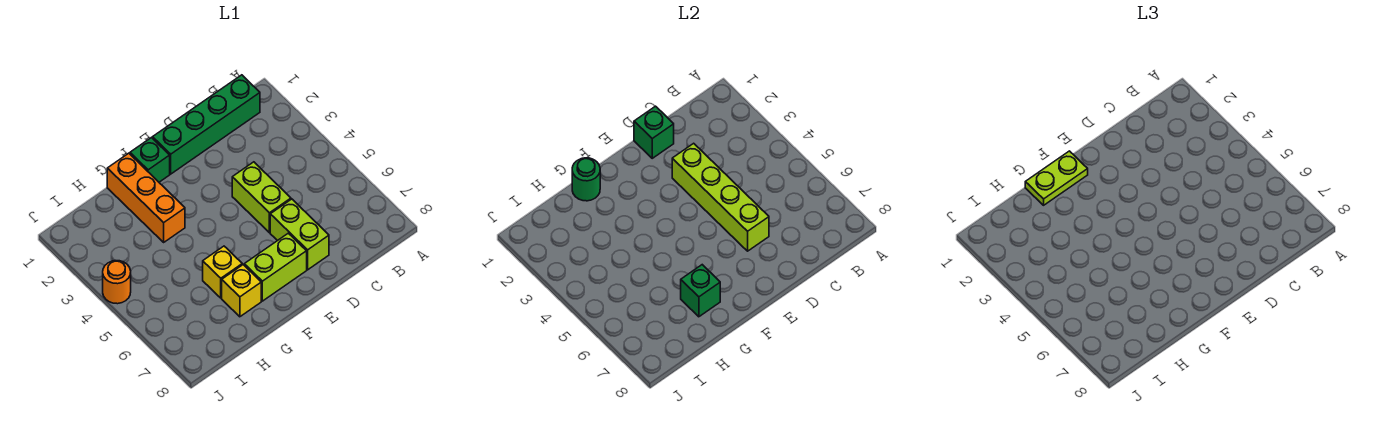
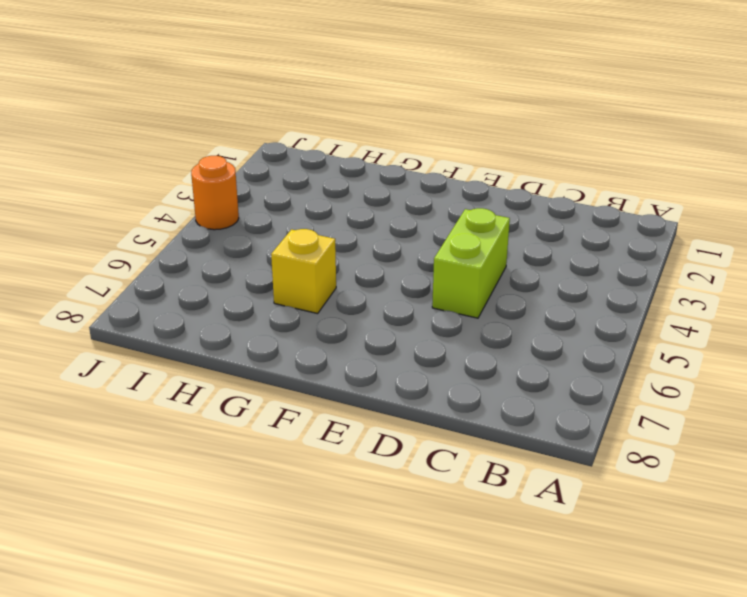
none -> green 1x4 brick [153,75,260,174]
none -> lime 1x2 brick [270,199,329,270]
none -> lime 1x2 brick [244,233,307,301]

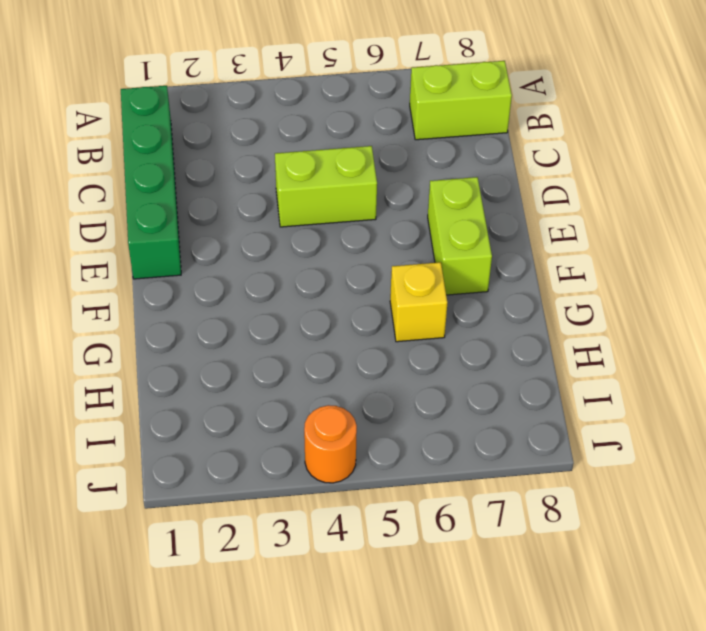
lime 1x2 brick [410,61,512,140] -> lime 1x2 brick moved to [270,199,329,270]
none -> green 1x1 brick [130,138,170,182]
none -> orange 1x3 brick [107,153,185,242]
none -> yellow 1x1 brick [222,265,261,317]

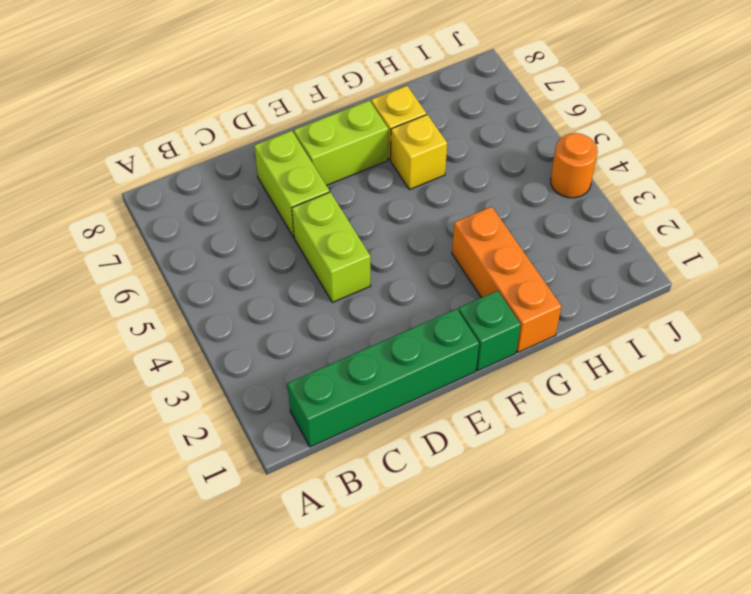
none -> green 1x1 brick [634,106,674,158]
none -> lime 1x4 brick [672,143,769,251]
none -> green 1x1 round brick [572,158,600,201]

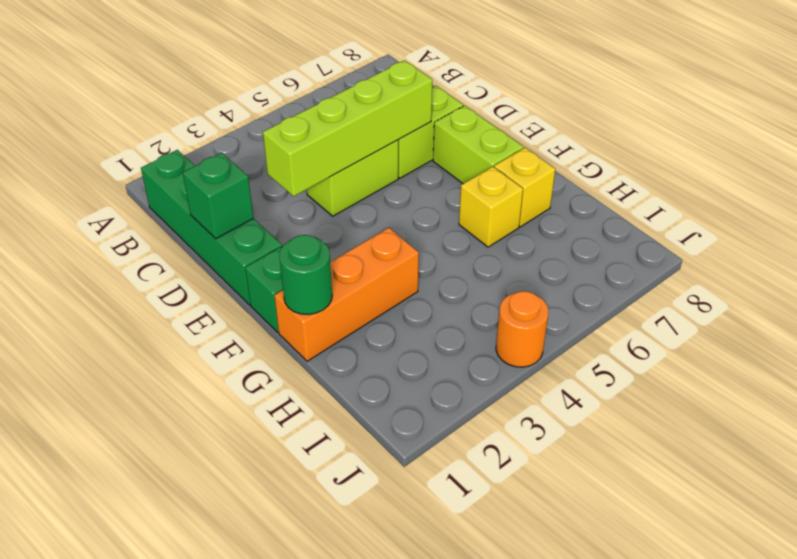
none -> green 1x1 brick [681,265,720,317]
none -> lime 1x2 plate [1025,151,1088,205]

